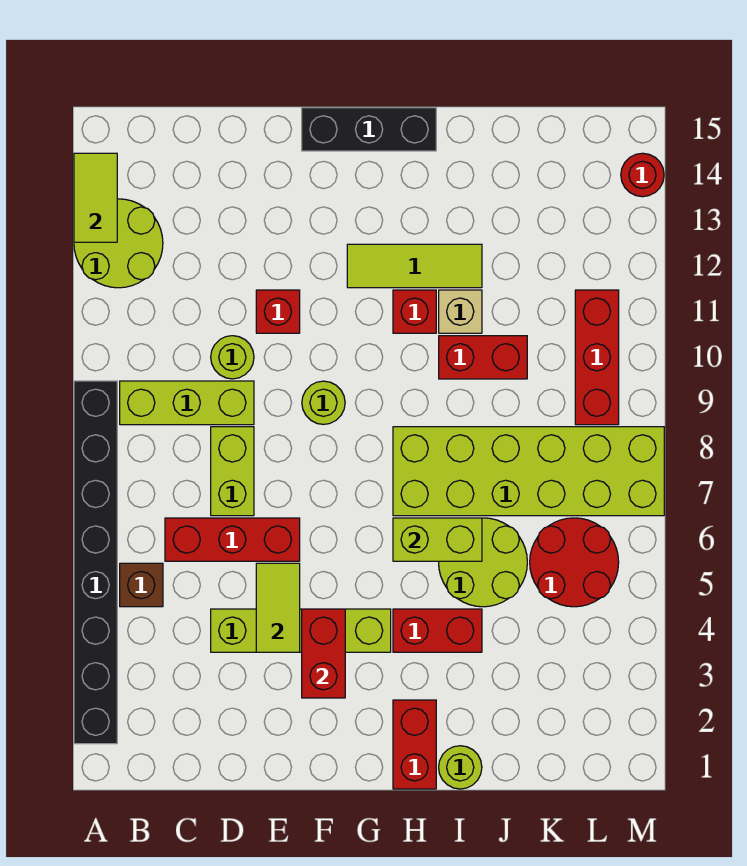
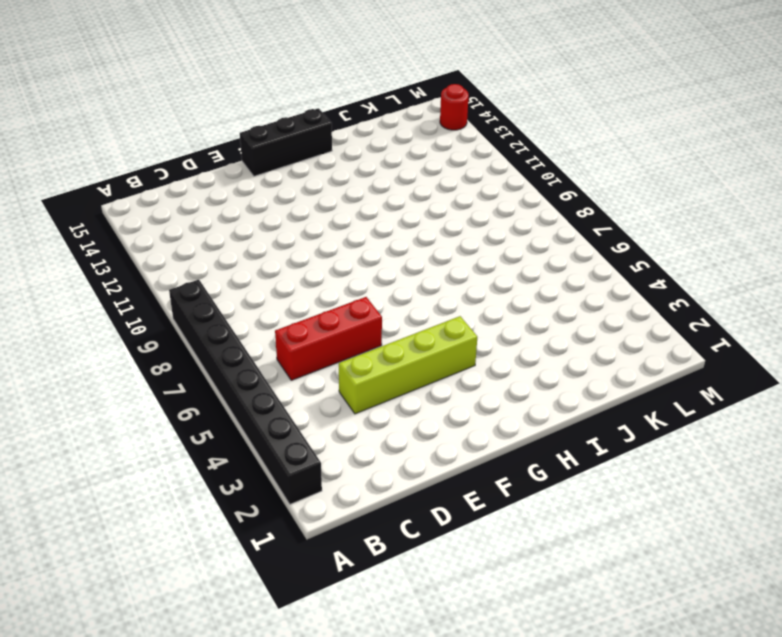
none -> lime 2x2 round brick [74,199,163,288]
none -> brown 1x1 brick [120,563,163,607]
none -> lime 1x3 brick [120,381,254,425]

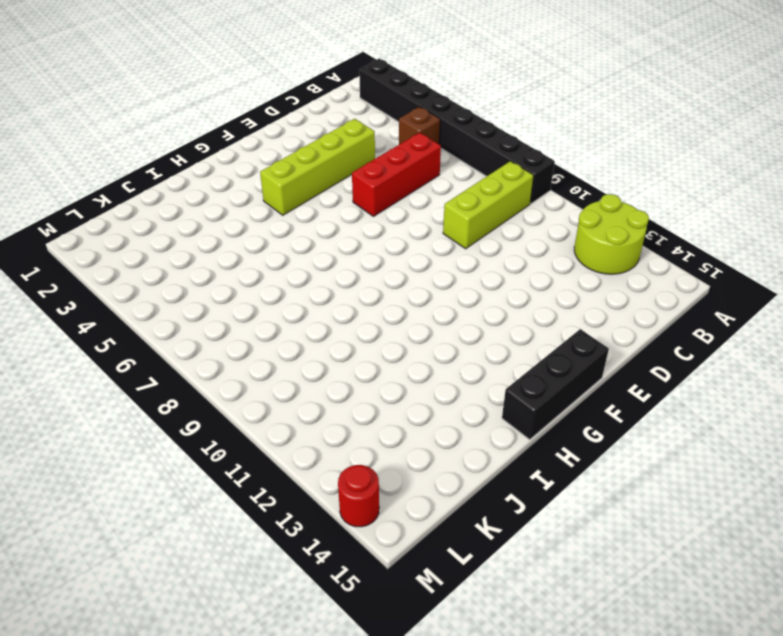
none -> lime 1x2 brick [211,427,254,516]
none -> lime 1x1 round brick [211,336,254,379]
none -> red 1x1 brick [256,290,300,333]

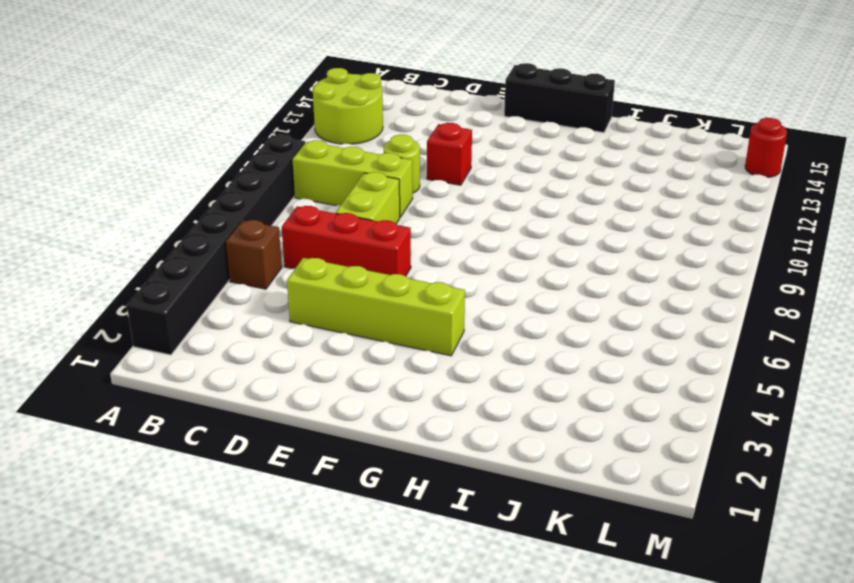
none -> lime 1x1 round brick [302,381,345,424]
none -> lime 1x3 tile [347,244,482,288]
none -> red 1x2 brick [393,700,436,789]

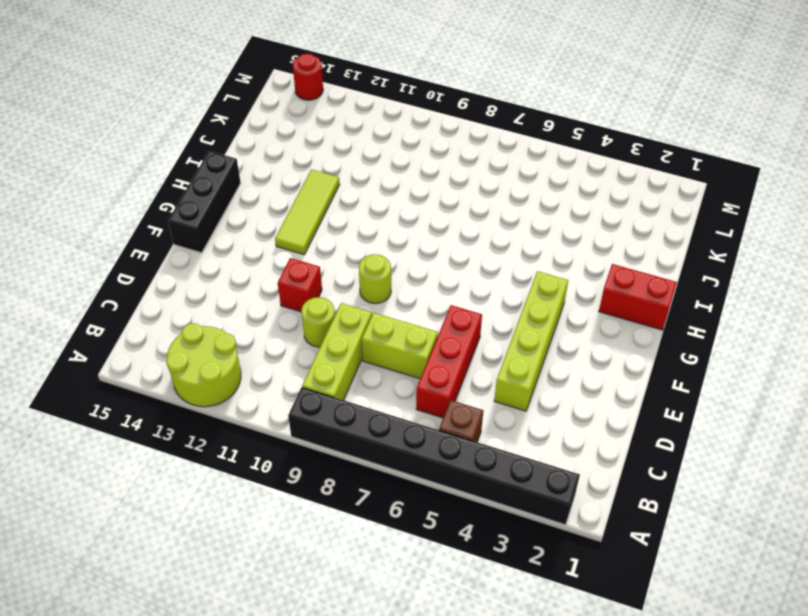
none -> red 1x2 brick [393,609,482,652]
none -> lime 2x6 brick [393,427,664,516]
none -> red 1x1 brick [393,290,436,333]

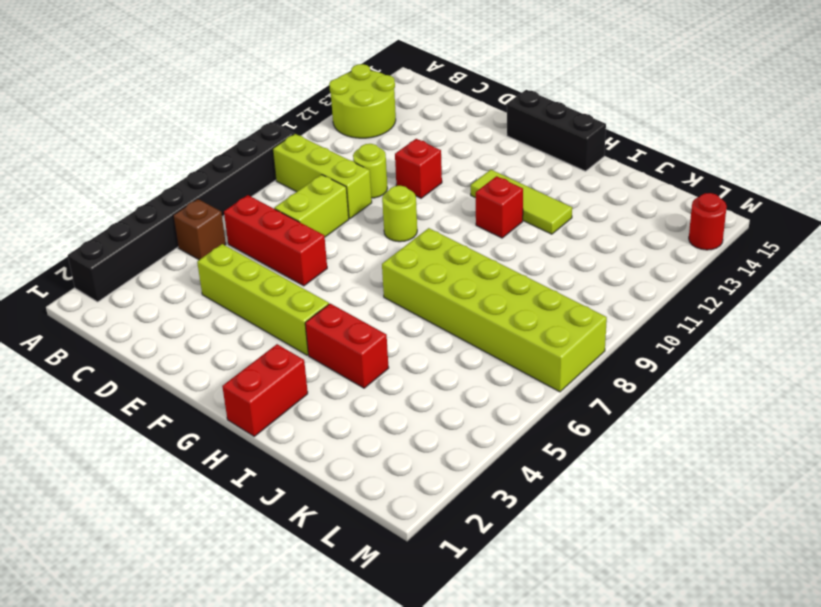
none -> lime 1x1 round brick [439,746,482,789]
none -> lime 2x2 round brick [439,518,527,607]
none -> red 1x2 brick [439,336,527,379]

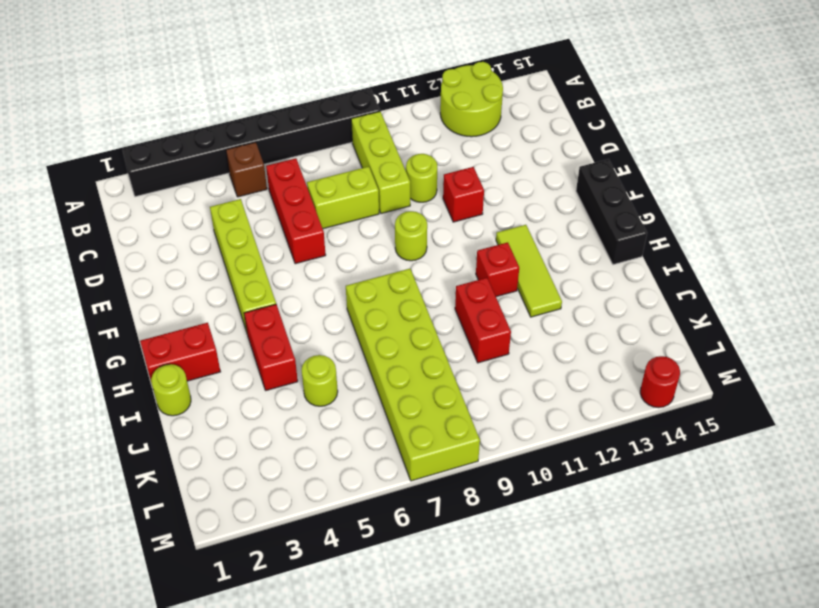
lime 1x1 round brick [302,355,338,406] -> lime 2x2 round brick [439,518,527,607]
none -> tan 1x1 brick [439,290,482,333]
none -> red 2x2 round brick [530,518,619,607]
none -> red 1x3 brick [575,290,619,425]

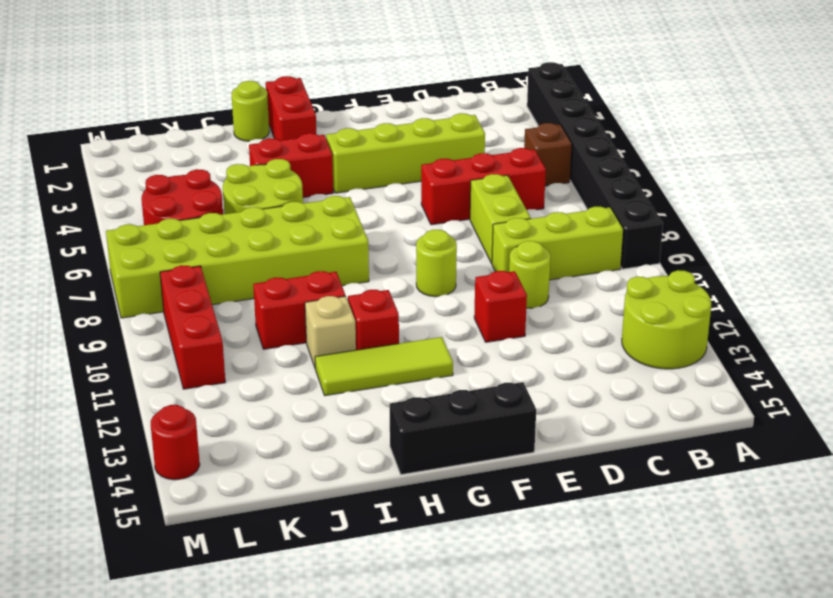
none -> lime 1x2 tile [74,153,117,242]
none -> lime 1x2 tile [256,563,300,652]
none -> red 1x2 brick [302,609,345,698]

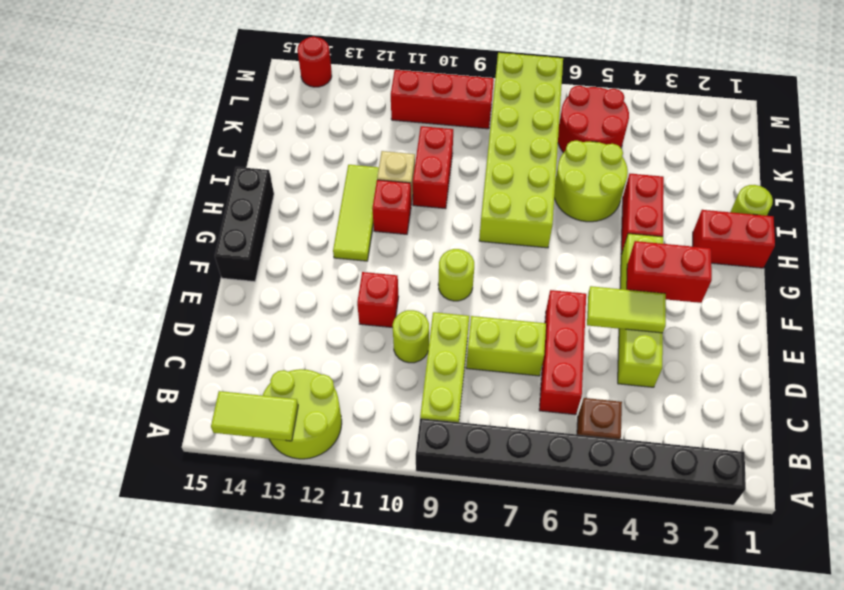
none -> lime 1x2 brick [393,518,482,561]

